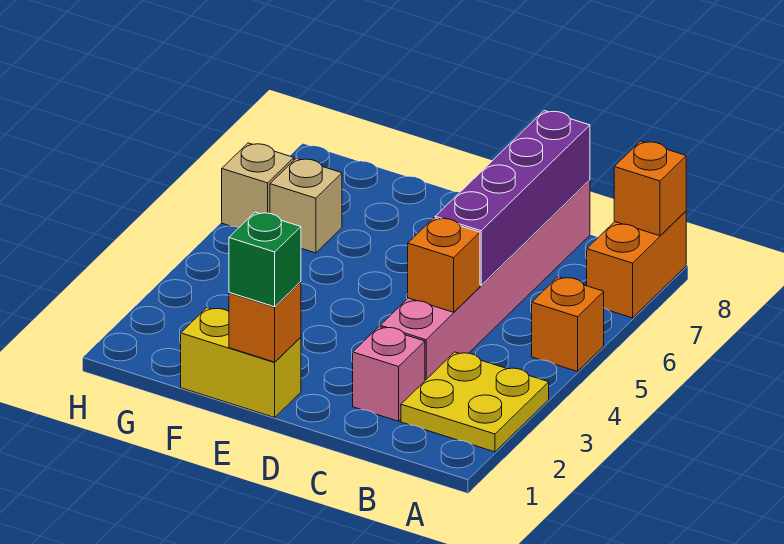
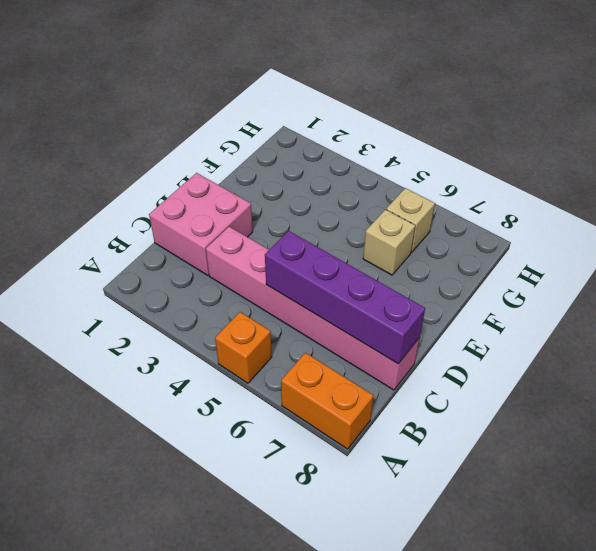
pink 2x2 brick [149,173,253,275] -> pink 1x1 brick [353,327,425,421]
tan 1x1 brick [363,209,415,275] -> tan 1x1 brick moved to [222,143,294,227]
none -> yellow 2x2 plate [401,352,549,452]
none -> yellow 1x2 brick [181,308,301,417]
none -> orange 1x1 brick [614,141,686,236]

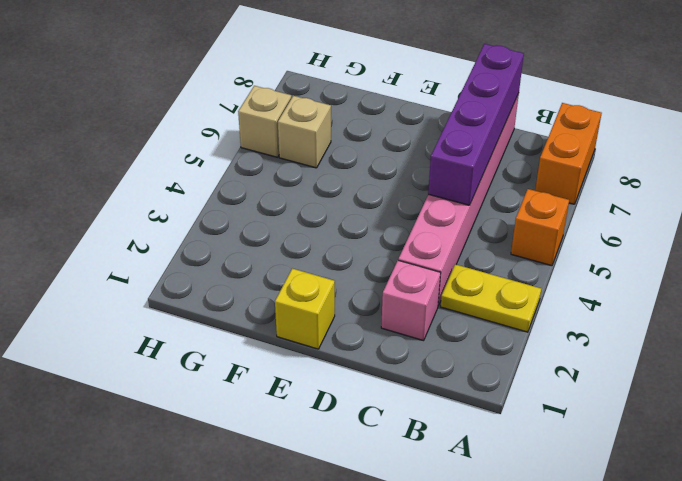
yellow 1x2 plate [441,264,541,332] -> yellow 2x2 plate [401,352,549,452]
yellow 1x1 brick [275,268,335,349] -> yellow 1x2 brick [181,308,301,417]
none -> orange 1x1 brick [614,141,686,236]
none -> orange 1x1 brick [408,218,480,312]
none -> orange 1x1 brick [229,282,301,362]

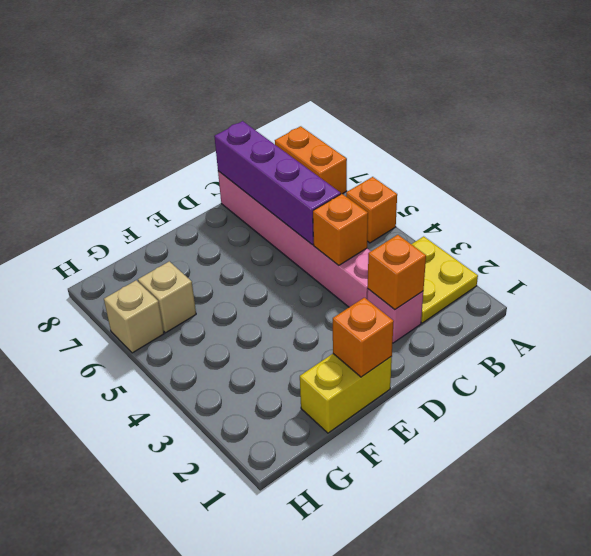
orange 1x1 brick [368,235,426,310] -> orange 1x1 brick moved to [614,141,686,236]
none -> green 1x1 brick [229,212,301,307]

